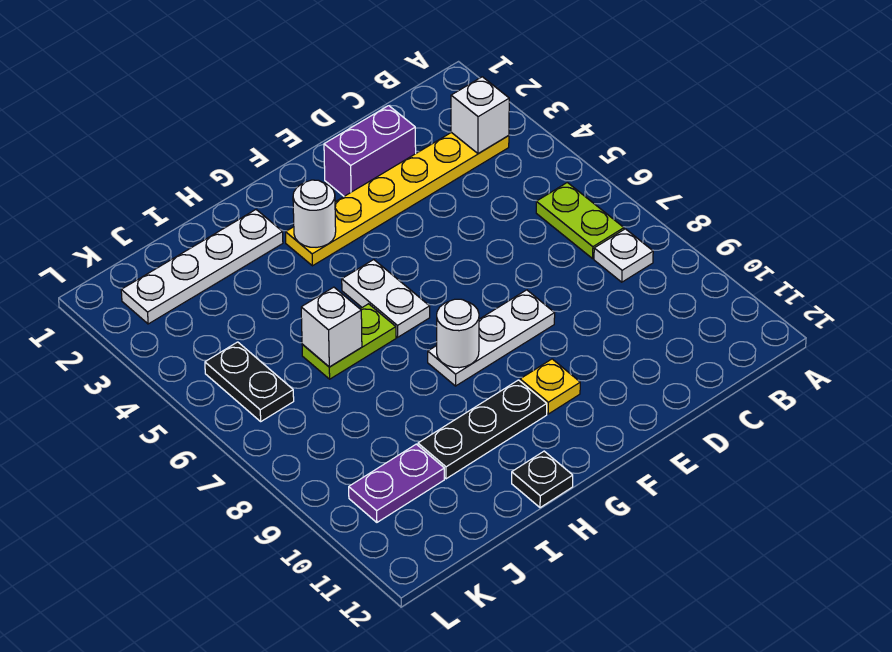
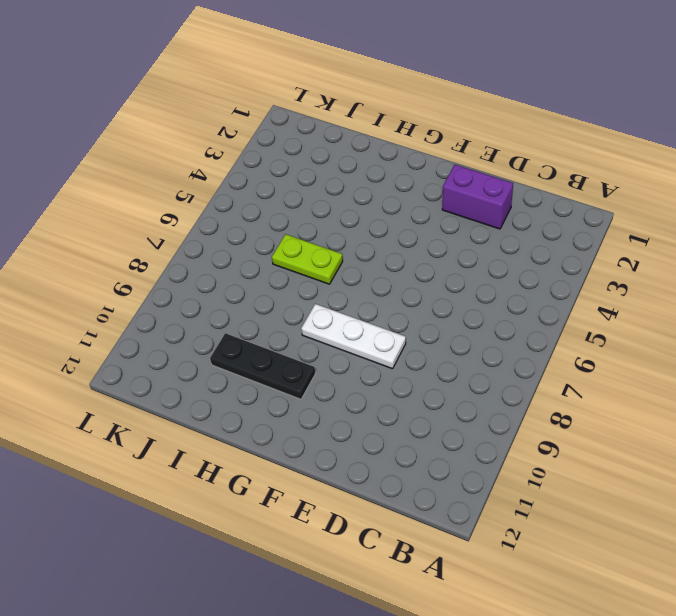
none -> yellow 1x6 plate [286,132,509,266]
none -> lime 1x2 plate [536,182,624,259]
none -> white 1x1 plate [594,229,653,282]

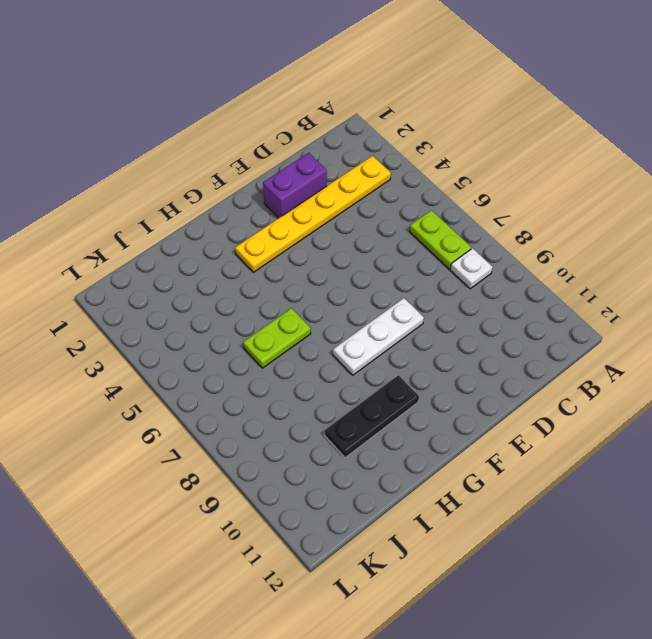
none -> yellow 1x1 plate [520,359,580,414]
none -> white 1x2 plate [342,260,430,337]
none -> white 1x4 plate [121,210,283,324]

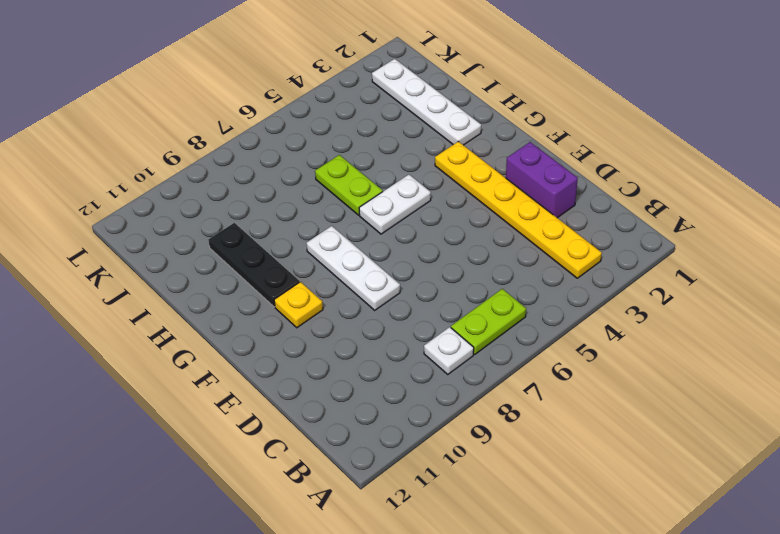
none -> black 1x1 plate [512,451,573,508]
none -> purple 1x2 plate [349,444,444,522]
none -> black 1x2 plate [205,342,294,421]

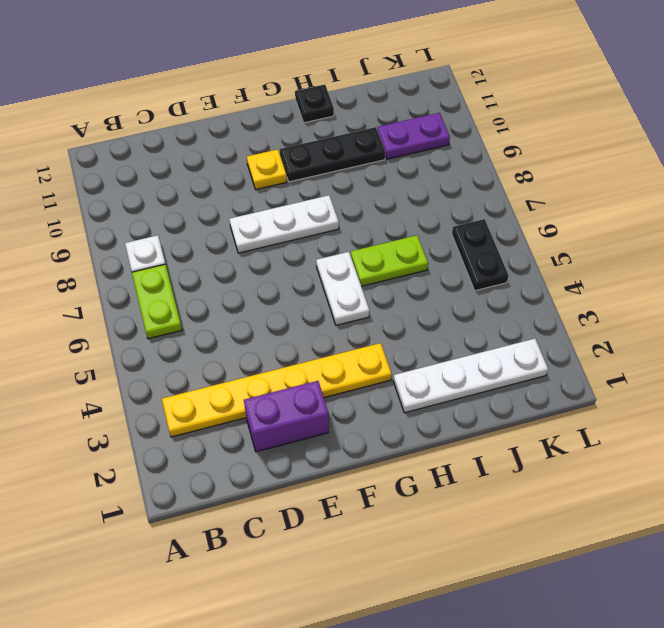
none -> white 1x1 brick [451,77,509,153]
none -> white 1x1 round brick [293,180,336,247]
none -> white 1x1 round brick [437,299,479,368]

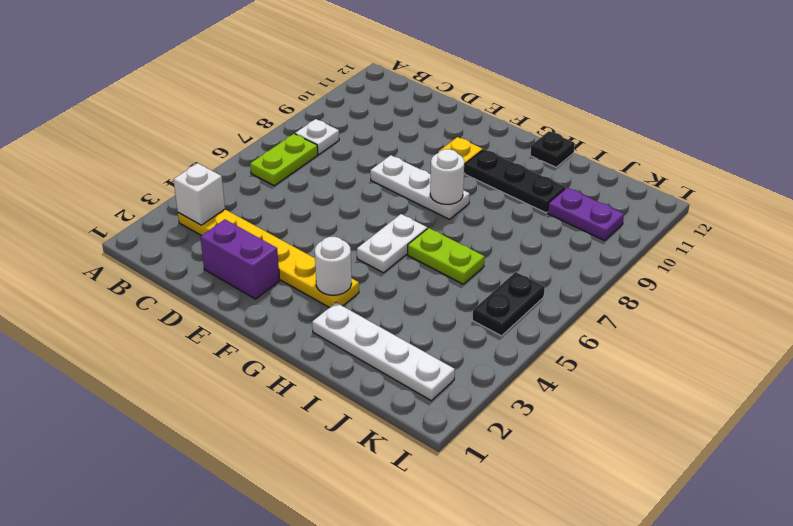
none -> white 1x1 brick [301,287,362,367]

